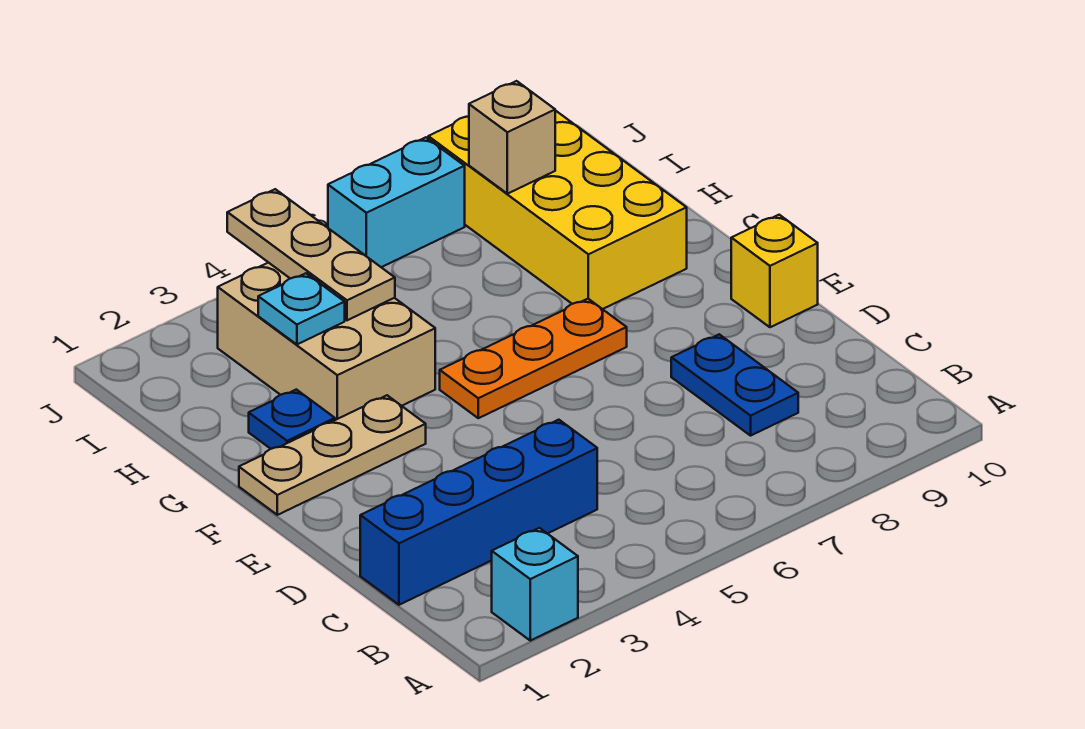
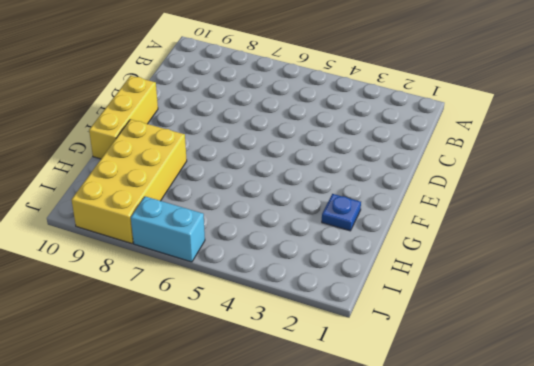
yellow 1x3 brick [89,76,158,159] -> yellow 1x1 brick [731,215,818,327]
none -> cyan 1x1 brick [492,528,578,641]
none -> blue 1x4 brick [360,420,597,605]
none -> blue 1x2 plate [671,334,798,436]

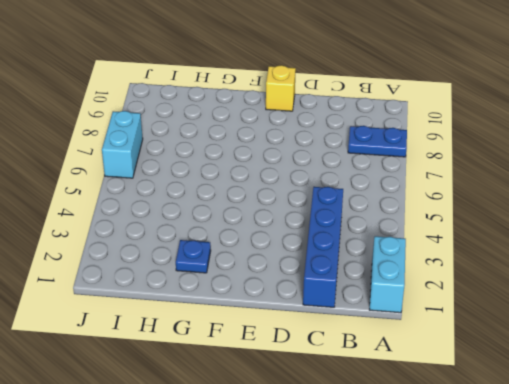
cyan 1x2 brick [369,236,406,313] -> cyan 1x1 brick [492,528,578,641]
blue 1x2 plate [348,126,407,157] -> blue 1x2 plate moved to [671,334,798,436]
none -> tan 1x3 plate [239,395,426,515]
none -> orange 1x3 plate [440,299,627,418]
none -> tan 2x3 brick [218,262,435,420]

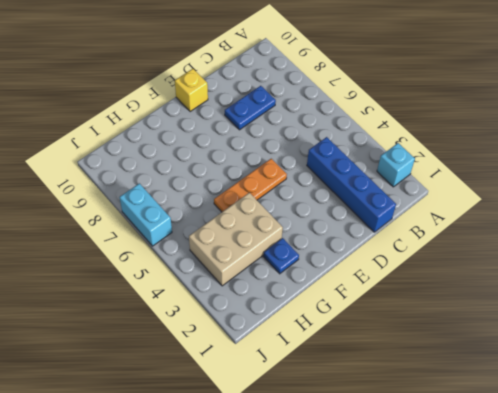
orange 1x3 plate [214,159,287,212] -> orange 1x3 plate turned to [440,299,627,418]
none -> tan 1x3 plate [239,395,426,515]
none -> yellow 2x4 brick [428,110,687,309]
none -> cyan 1x1 plate [258,273,345,344]

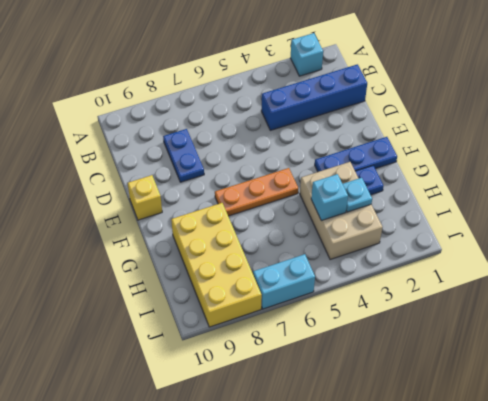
blue 1x3 plate [315,137,397,172] -> tan 1x3 plate [239,395,426,515]
cyan 1x1 brick [311,174,348,221] -> tan 1x3 plate [227,189,395,320]
none -> tan 1x1 brick [469,81,555,194]

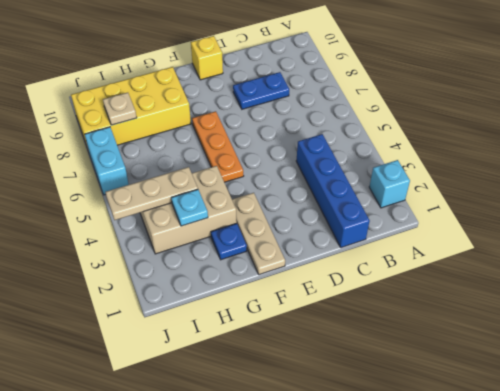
tan 1x1 plate [103,93,137,125] -> tan 1x1 brick [469,81,555,194]

